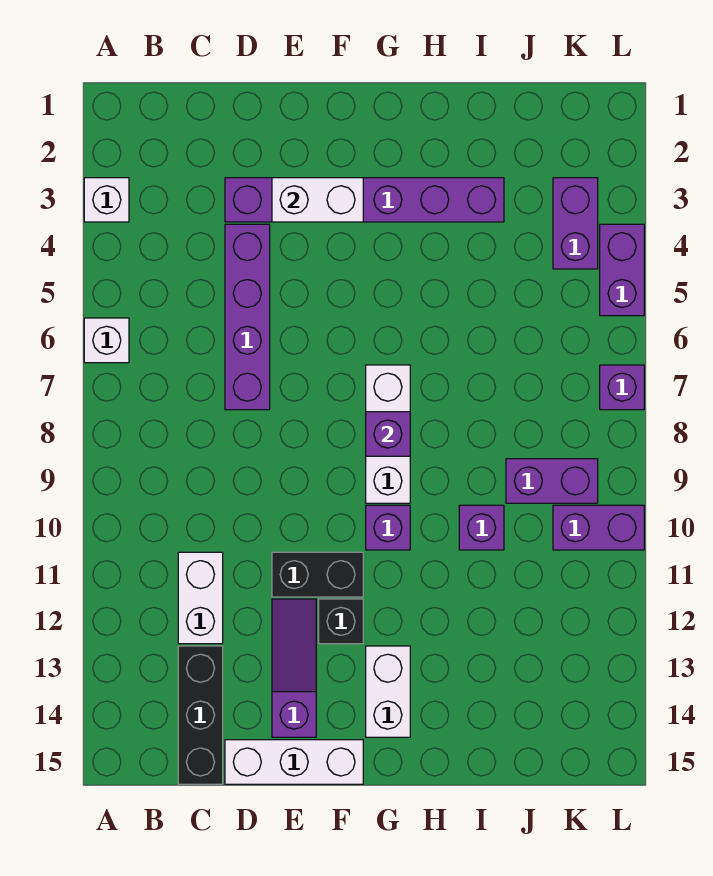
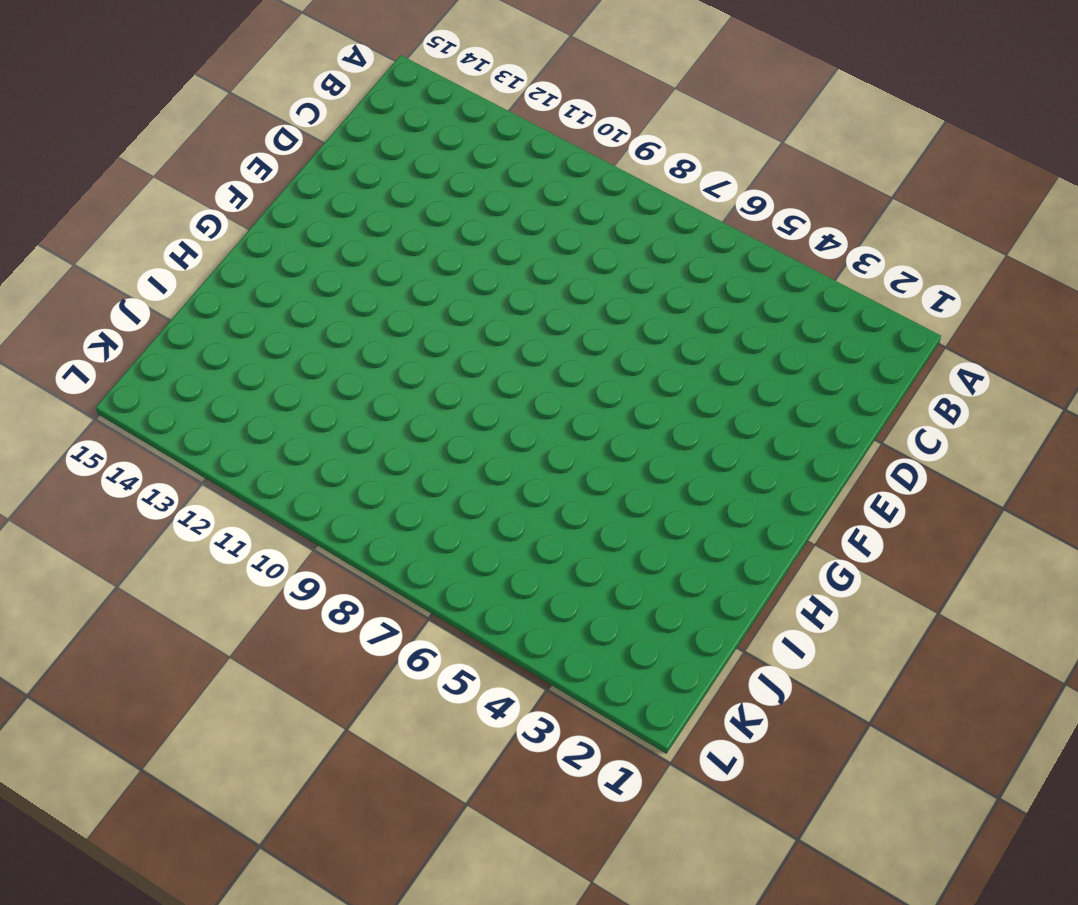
none -> white 1x1 brick [84,178,129,222]
none -> white 1x1 brick [84,318,129,363]
none -> white 1x2 brick [178,552,223,644]

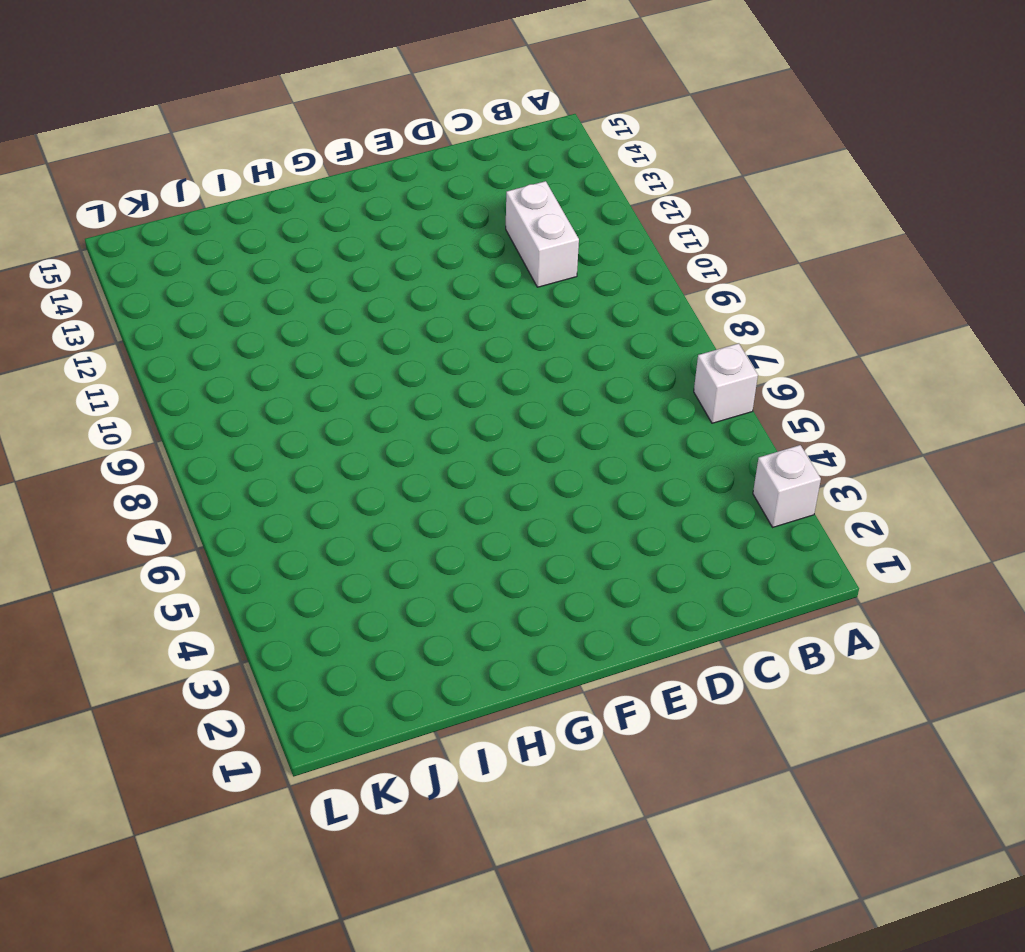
none -> black 1x3 brick [178,646,223,784]
none -> purple 1x6 brick [225,178,504,222]
none -> purple 1x4 brick [225,224,270,410]

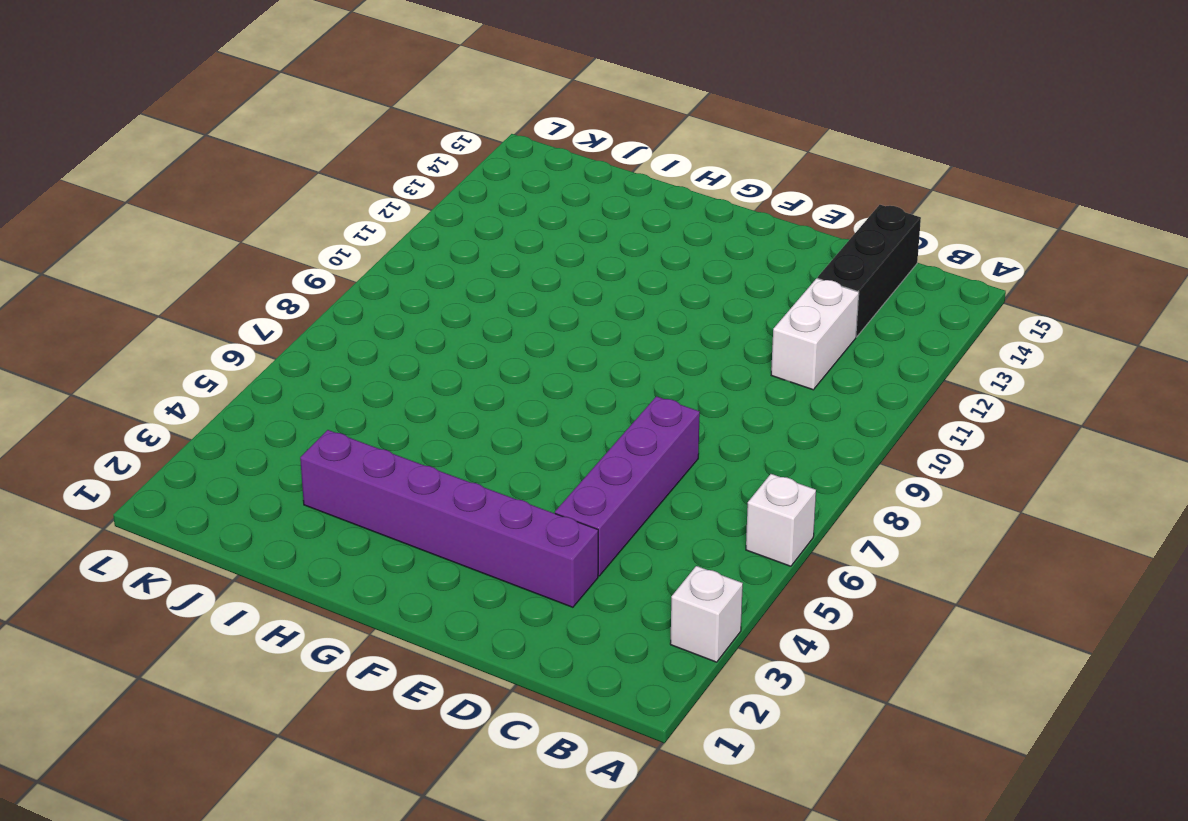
none -> white 1x3 brick [225,740,363,784]
none -> black 1x2 brick [272,552,363,597]
none -> purple 1x3 slope [272,599,316,737]

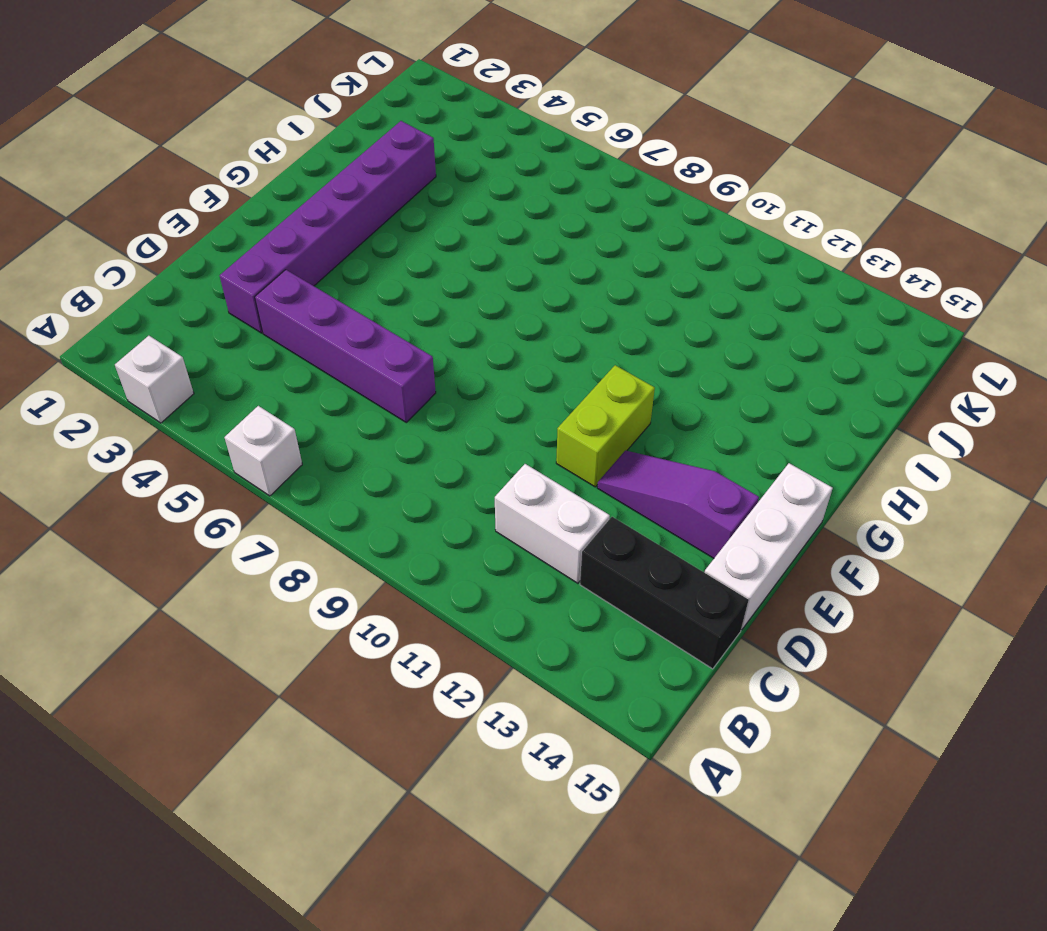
lime 1x2 brick [556,365,655,487] -> black 1x2 brick [272,552,363,597]
none -> black 1x1 brick [319,599,363,644]
none -> white 1x3 brick [366,365,410,503]
none -> purple 1x1 brick [366,505,410,550]

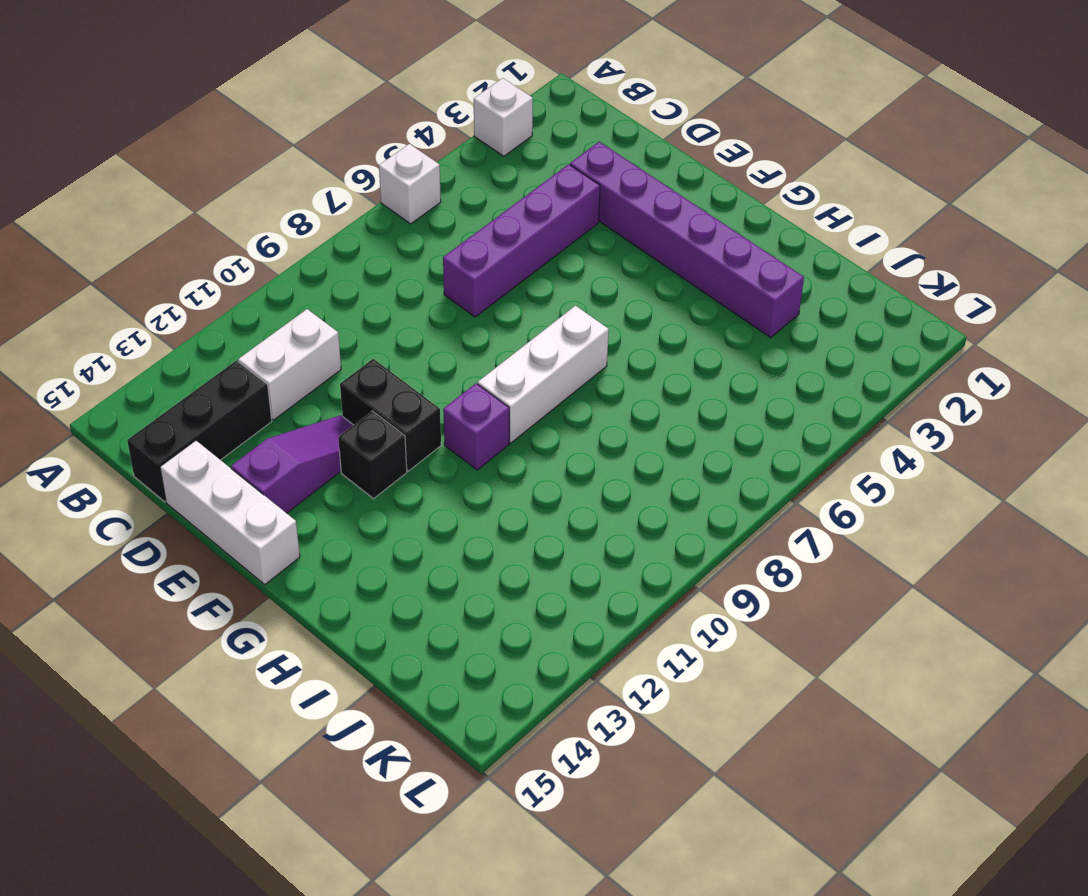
none -> white 1x2 brick [366,646,410,737]
none -> purple 1x1 brick [459,505,504,550]
none -> purple 1x2 brick [506,459,598,503]

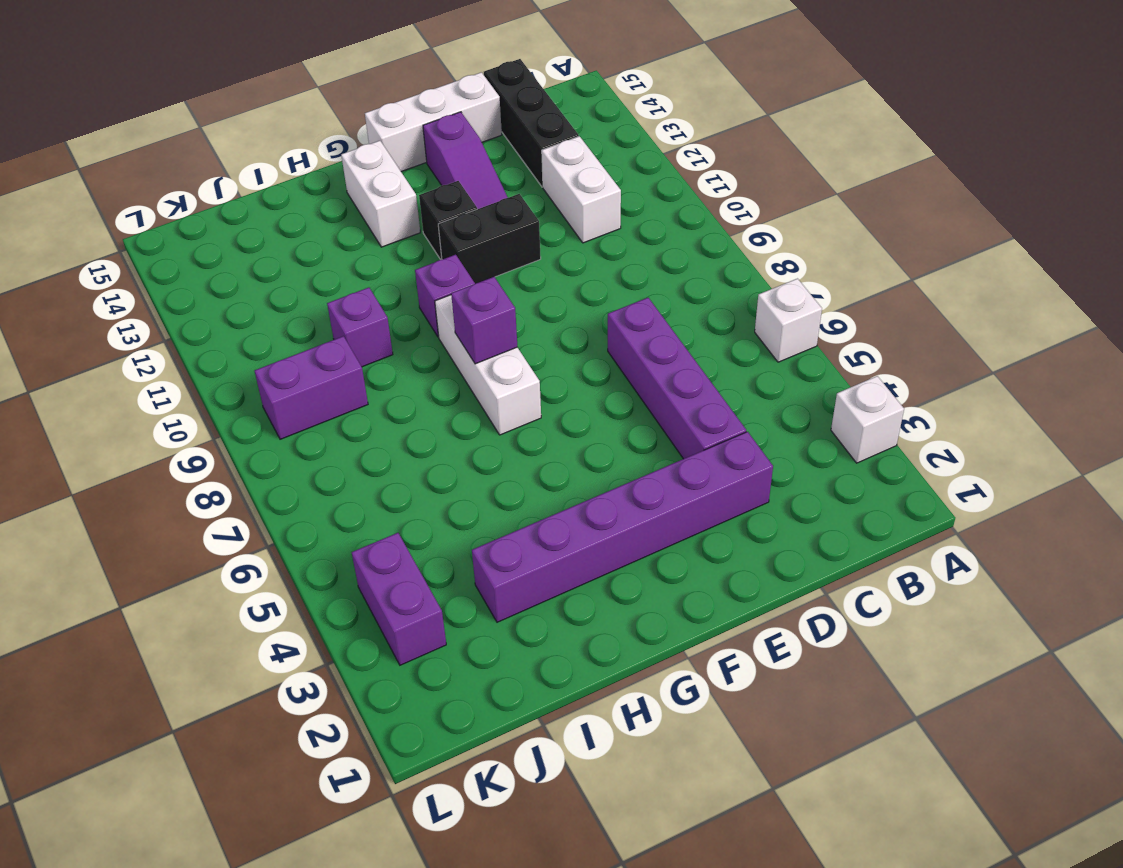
none -> purple 1x2 brick [553,505,644,550]
none -> purple 1x2 brick [600,224,644,316]
none -> purple 1x1 brick [600,365,644,410]

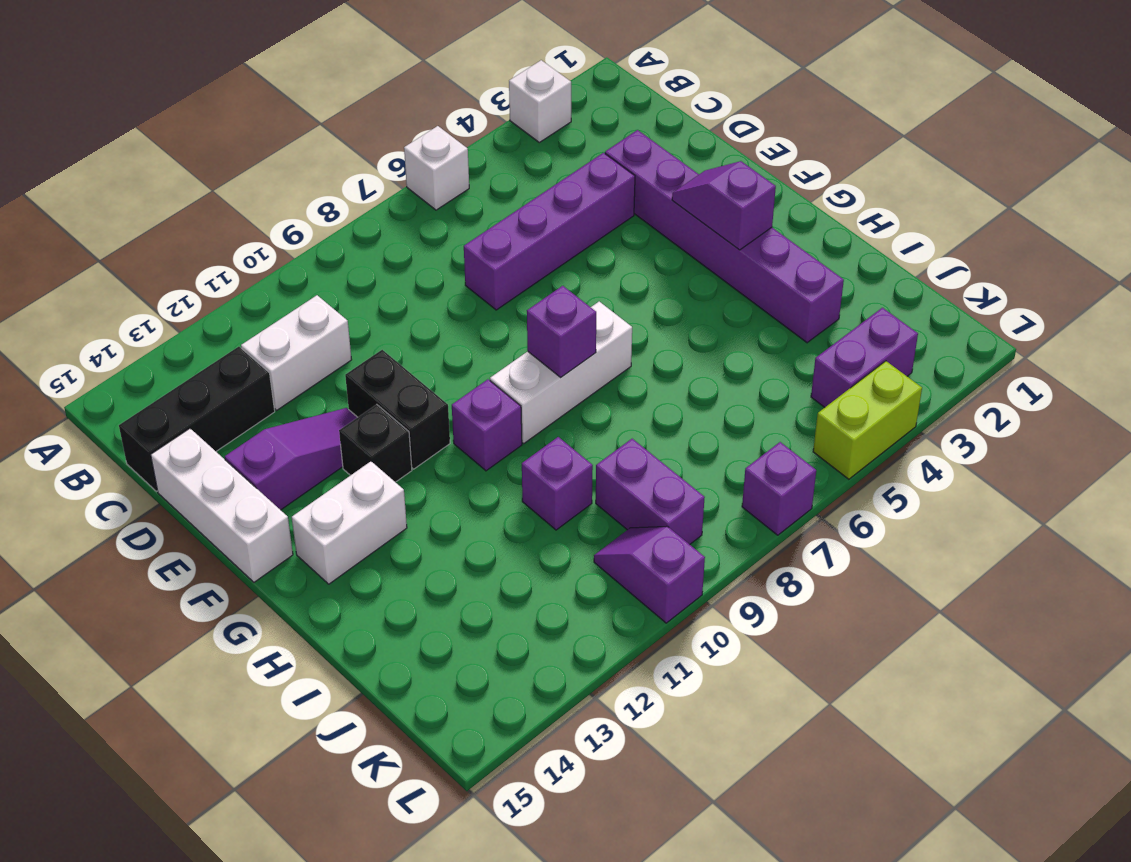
purple 1x2 slope [672,161,776,250] -> white 1x2 brick [272,178,363,222]
purple 1x2 slope [594,526,705,623] -> purple 1x2 brick [553,505,644,550]
lime 1x2 brick [813,361,922,479] -> purple 1x2 brick [600,224,644,316]

